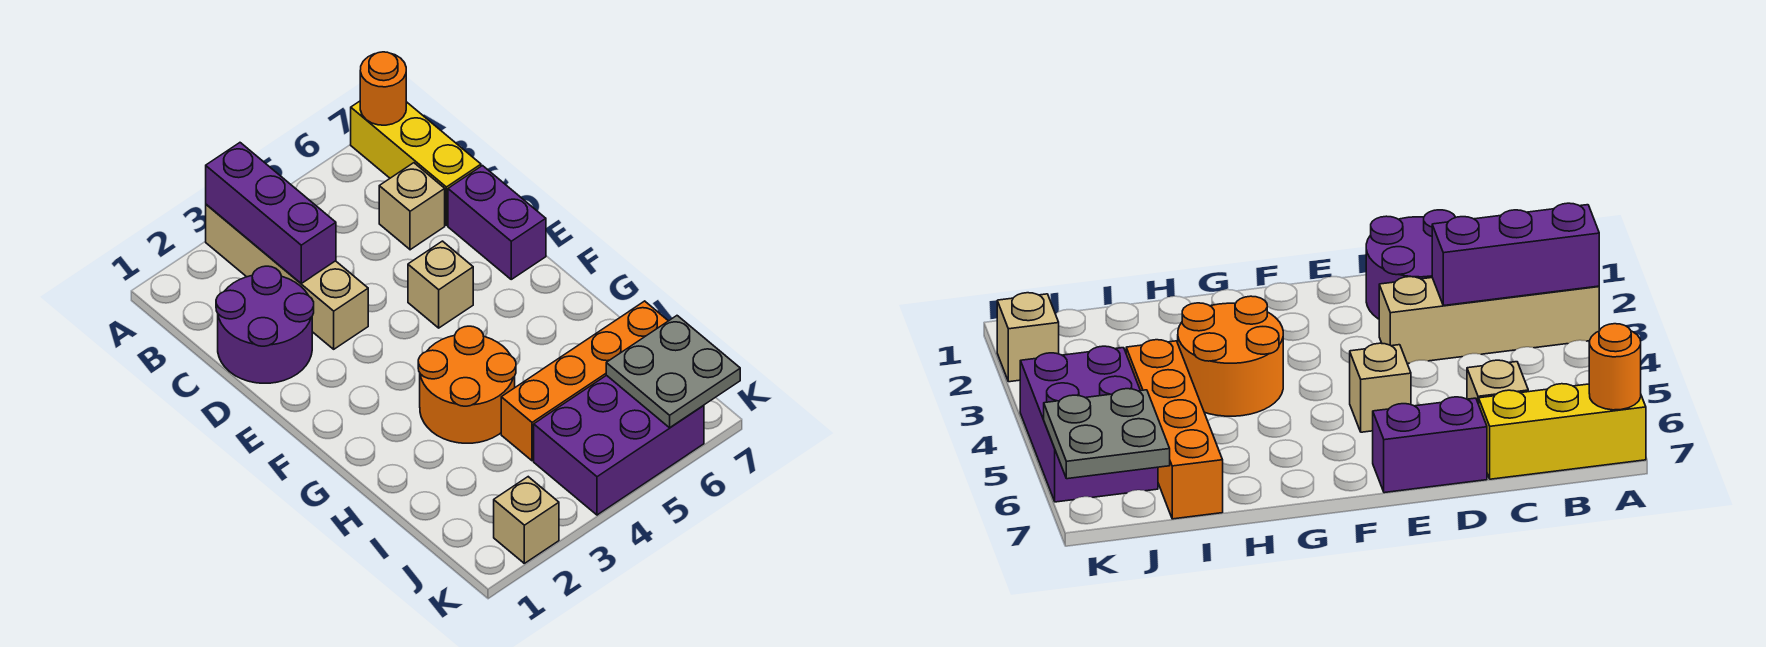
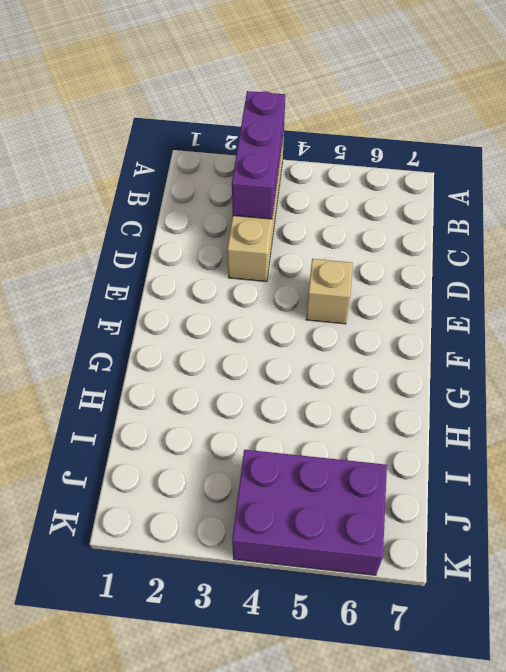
none -> yellow 1x3 brick [351,101,481,225]
none -> purple 2x2 round brick [216,266,314,383]
none -> tan 1x1 brick [379,163,445,250]

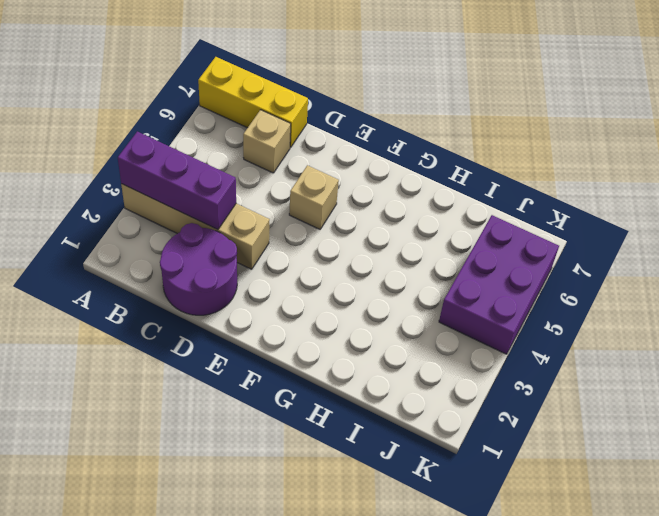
none -> purple 1x2 brick [448,166,546,279]
none -> orange 2x2 round brick [418,326,516,443]
none -> orange 1x4 brick [501,301,668,461]

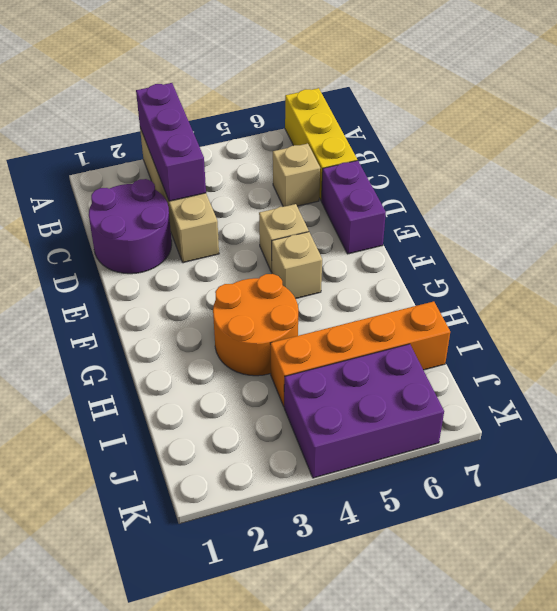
tan 1x1 brick [272,232,322,299] -> tan 1x1 brick moved to [494,477,559,563]
none -> orange 1x1 round brick [360,52,406,125]
none -> grey 2x2 plate [606,316,740,428]

